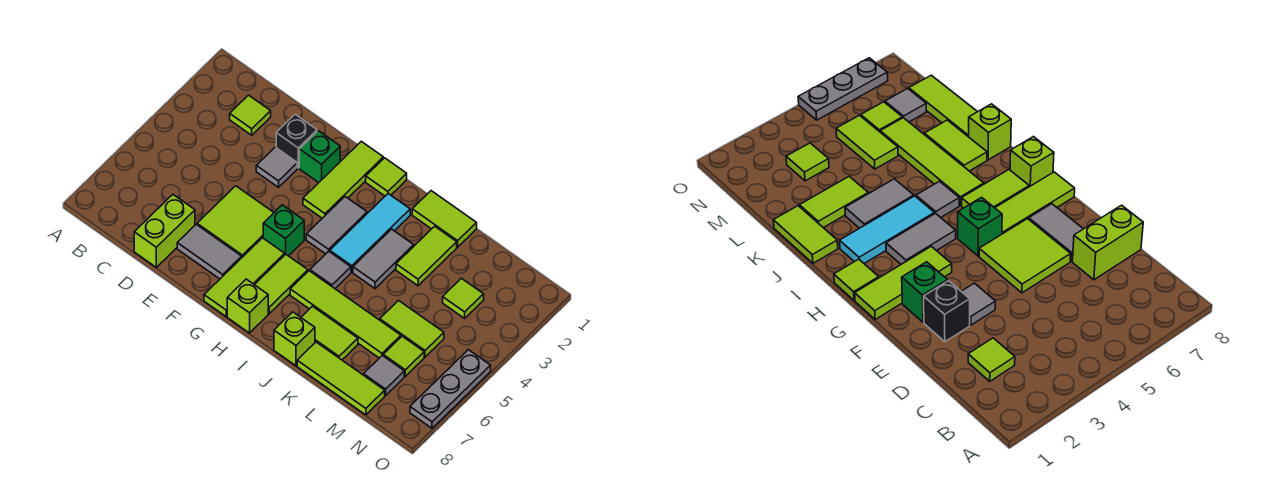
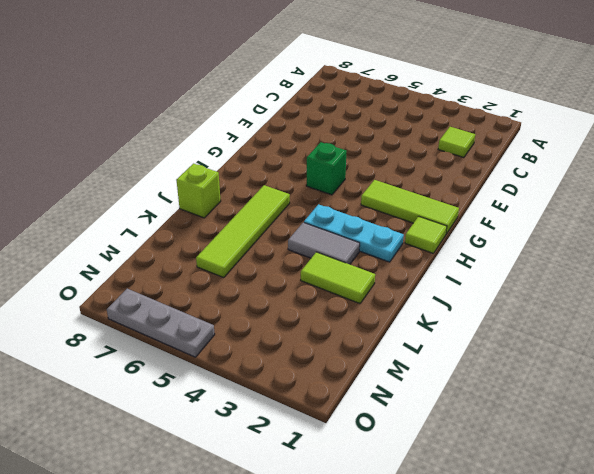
cyan 1x3 plate [304,204,404,262] -> cyan 1x3 tile [330,194,410,272]
none -> lime 1x2 brick [134,195,195,267]
none -> black 1x1 brick [276,114,317,168]
none -> grey 1x1 tile [256,147,297,187]

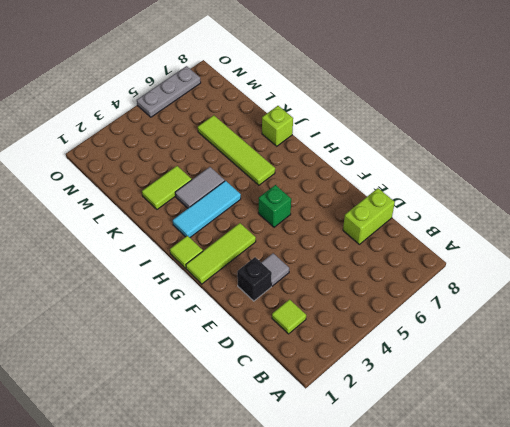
none -> lime 2x2 tile [197,186,274,257]
none -> grey 1x2 tile [177,224,242,279]
none -> green 1x1 brick [299,131,340,183]

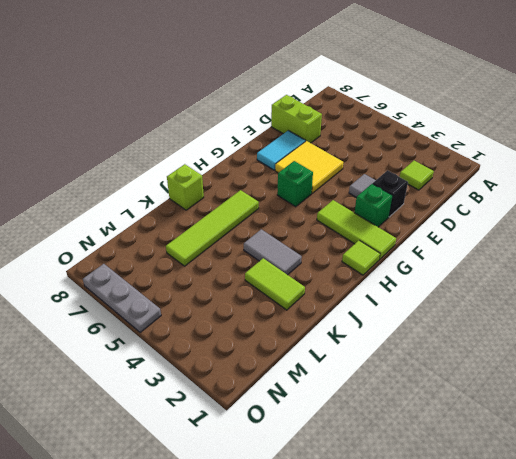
yellow 2x2 tile [275,141,343,193] -> lime 2x2 tile [197,186,274,257]
cyan 1x2 tile [257,131,305,170] -> grey 1x2 tile [177,224,242,279]
none -> lime 1x3 tile [204,238,285,316]
none -> grey 1x2 tile [306,197,367,254]
none -> lime 1x2 tile [255,254,308,314]

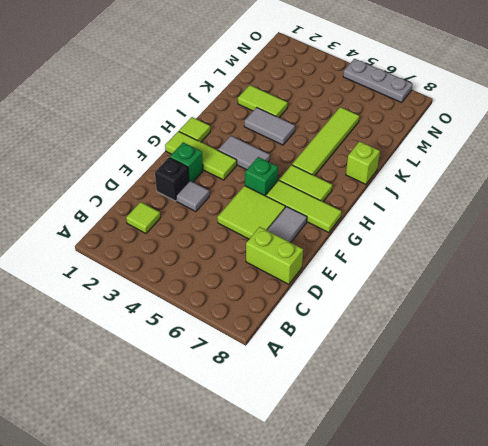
none -> lime 1x1 brick [227,279,268,333]
none -> cyan 1x3 tile [330,194,410,272]
none -> grey 1x1 tile [310,251,351,288]

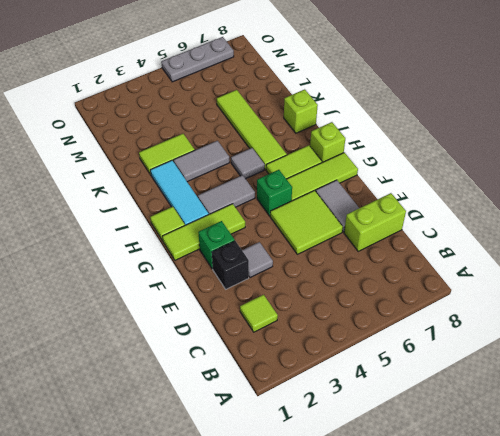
cyan 1x3 tile [150,160,209,225] -> cyan 1x3 tile turned to [330,194,410,272]
none -> lime 1x2 tile [412,191,477,247]
none -> lime 1x2 tile [301,306,358,360]
none -> lime 1x3 tile [297,342,385,415]

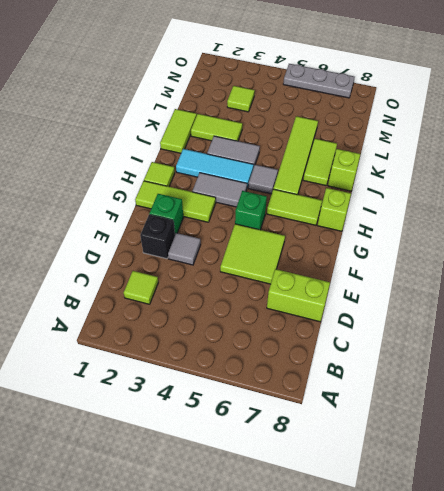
none -> grey 1x2 tile [177,224,242,279]
none -> lime 1x3 tile [204,238,285,316]
none -> lime 1x3 tile [297,342,385,415]

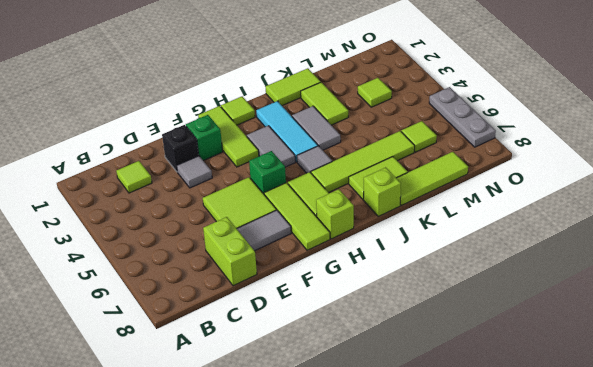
none -> lime 1x2 tile [380,301,444,357]
none -> grey 1x1 tile [363,355,404,396]

